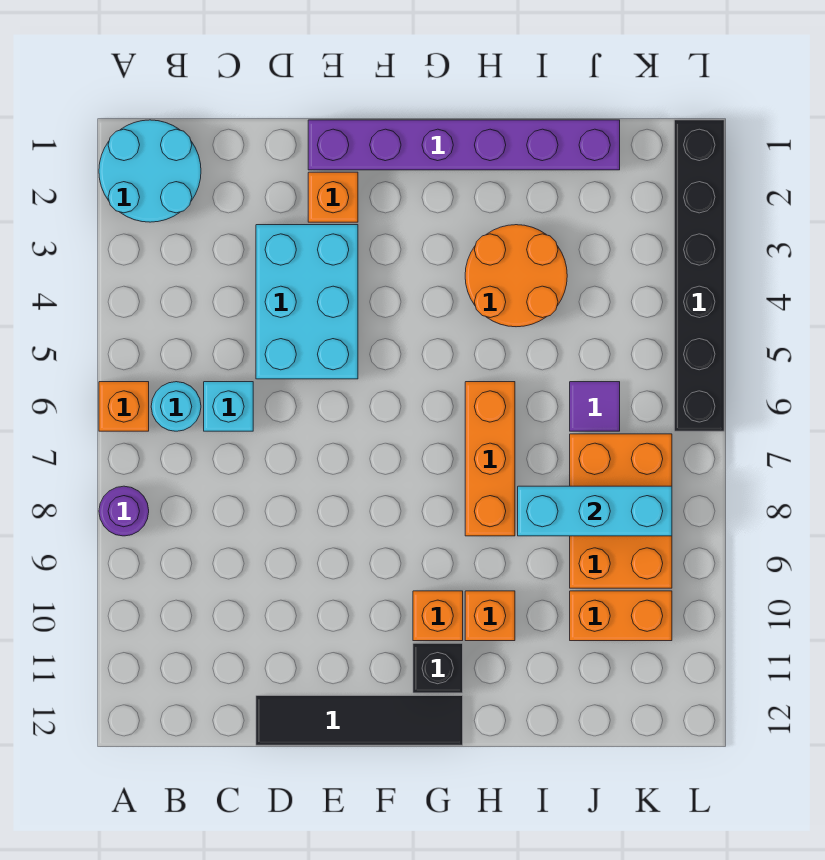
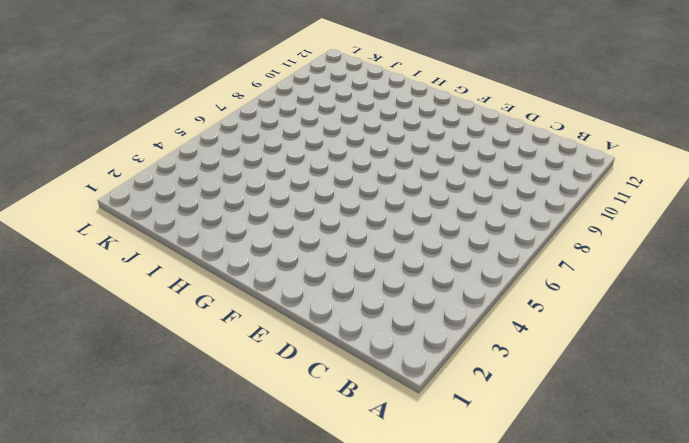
none -> cyan 2x2 round brick [99,120,201,222]
none -> orange 1x1 brick [99,382,149,431]
none -> purple 1x1 round brick [99,486,149,536]

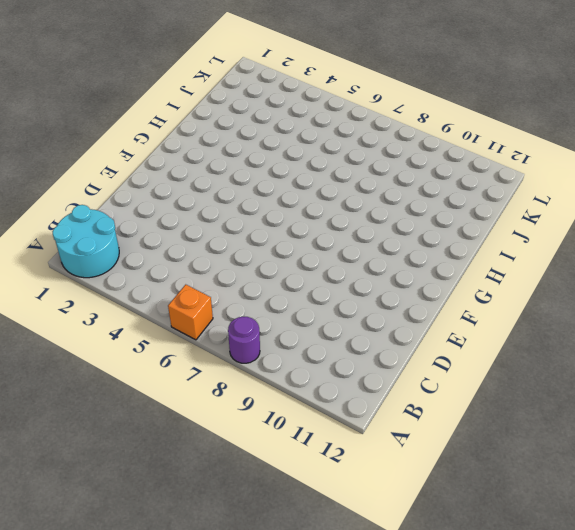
none -> cyan 1x1 round brick [151,382,201,431]
none -> cyan 1x1 brick [204,382,253,431]
none -> cyan 2x3 brick [256,225,358,379]

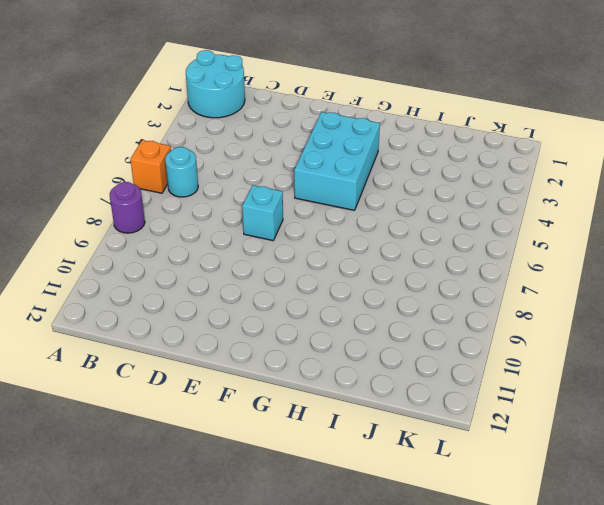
cyan 1x1 brick [242,185,283,240] -> cyan 1x1 brick moved to [204,382,253,431]
cyan 2x3 brick [294,112,380,210] -> cyan 2x3 brick moved to [256,225,358,379]
none -> black 1x4 tile [256,696,463,745]
none -> purple 1x6 brick [308,120,620,170]
none -> orange 1x1 brick [308,172,358,222]

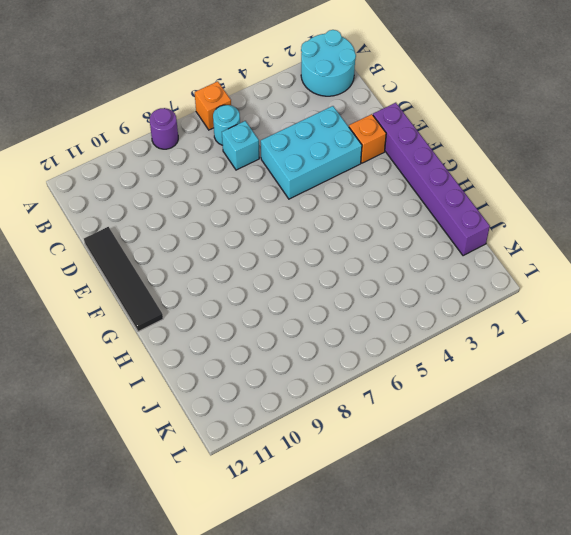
none -> orange 1x1 brick [413,591,463,641]
none -> black 1x1 brick [413,643,463,693]
none -> orange 2x2 round brick [465,225,567,327]

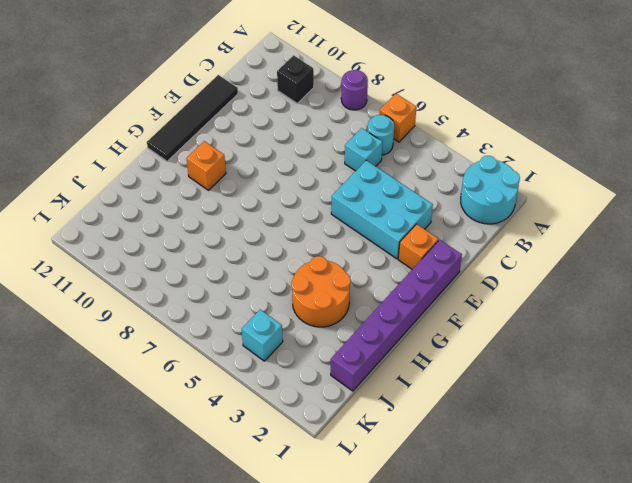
black 1x1 brick [277,55,314,103] -> black 1x1 brick moved to [413,643,463,693]
cyan 1x1 brick [242,310,283,361] -> none
none -> orange 1x3 brick [465,382,515,536]
none -> orange 1x1 brick [465,591,515,641]
none -> purple 1x1 tile [570,382,620,431]

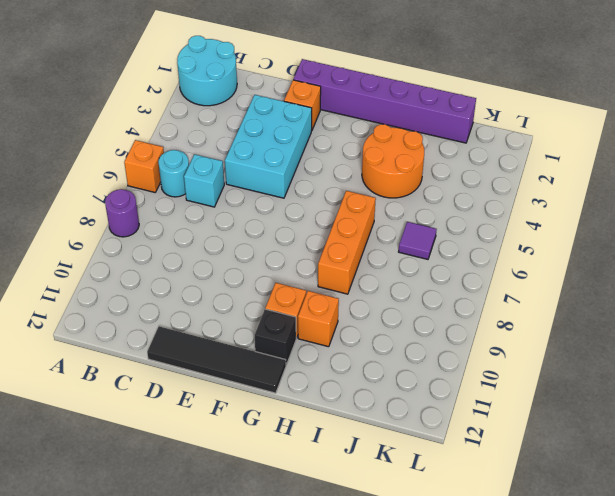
none -> orange 2x3 brick [570,434,672,588]
none -> orange 1x2 brick [570,591,672,641]
none -> black 1x6 brick [674,120,724,431]

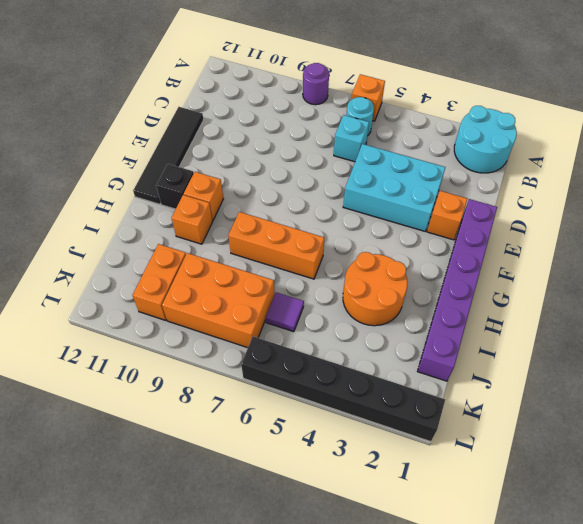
none -> cyan 1x3 brick [518,486,672,536]

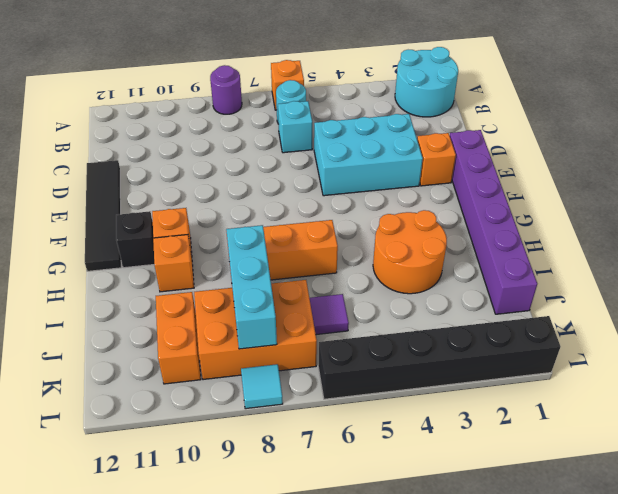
cyan 1x1 tile [241,364,283,409] -> none

